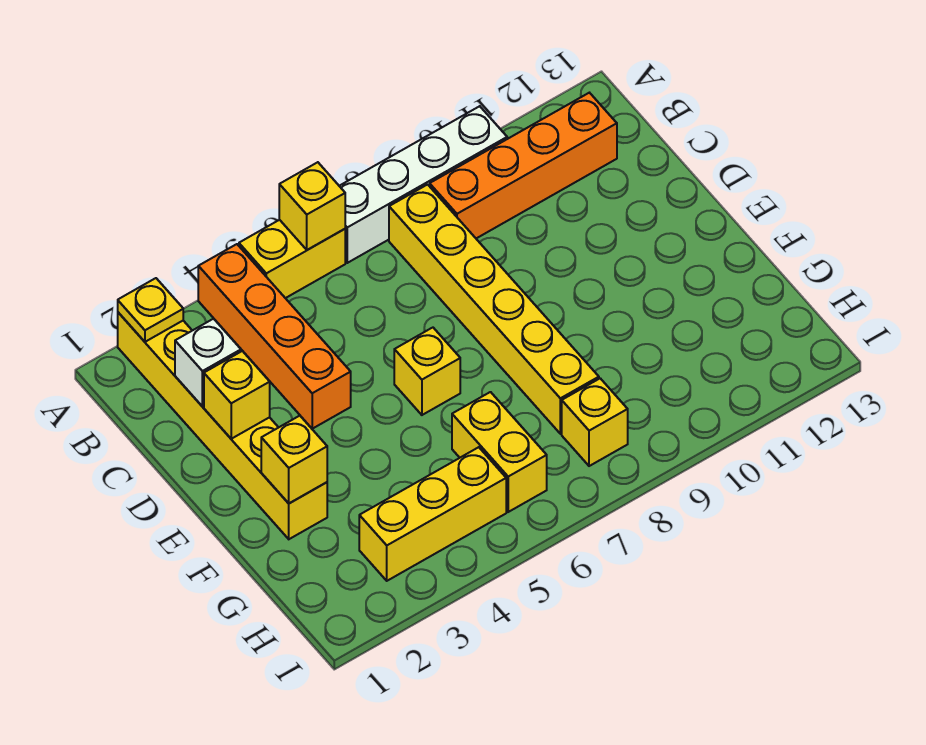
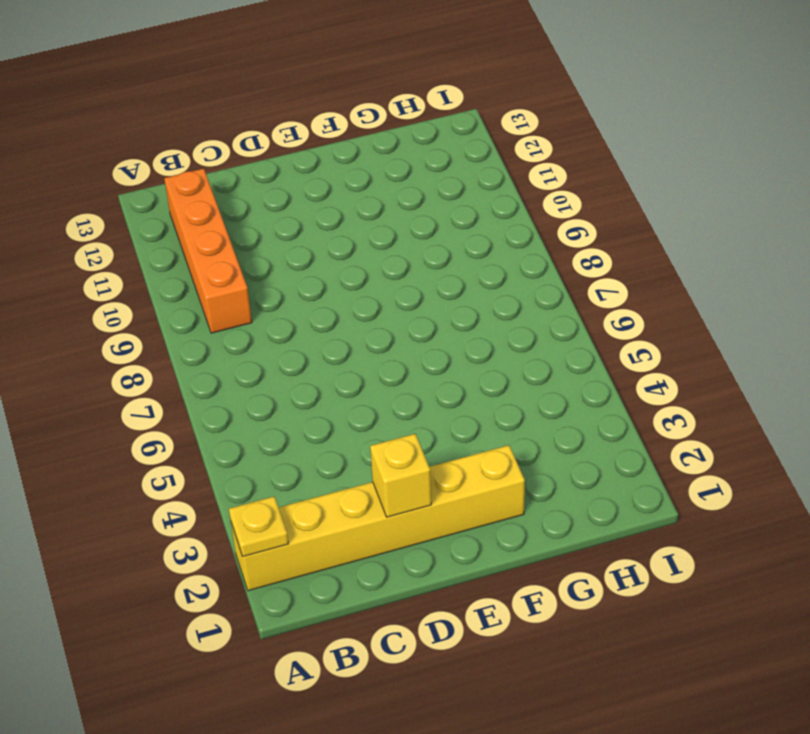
none -> orange 1x4 brick [198,244,351,429]
none -> yellow 1x2 brick [239,220,345,298]
none -> white 1x4 brick [340,106,507,263]

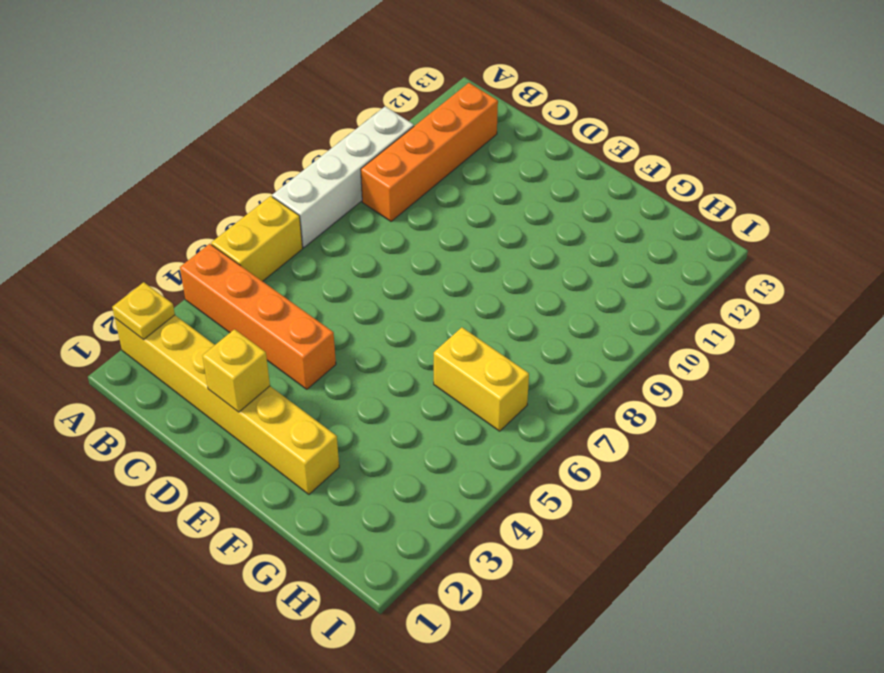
none -> yellow 1x6 brick [389,185,599,434]
none -> yellow 1x1 brick [394,328,460,415]
none -> yellow 1x3 brick [359,447,506,581]

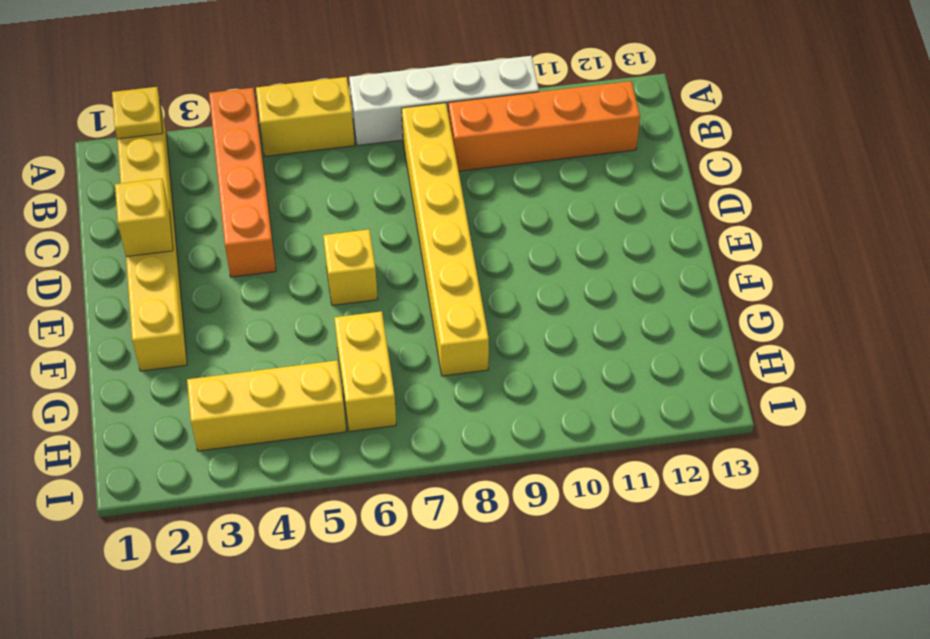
none -> yellow 1x1 brick [562,378,628,466]
none -> yellow 1x1 brick [279,162,345,250]
none -> white 1x1 brick [175,319,241,407]

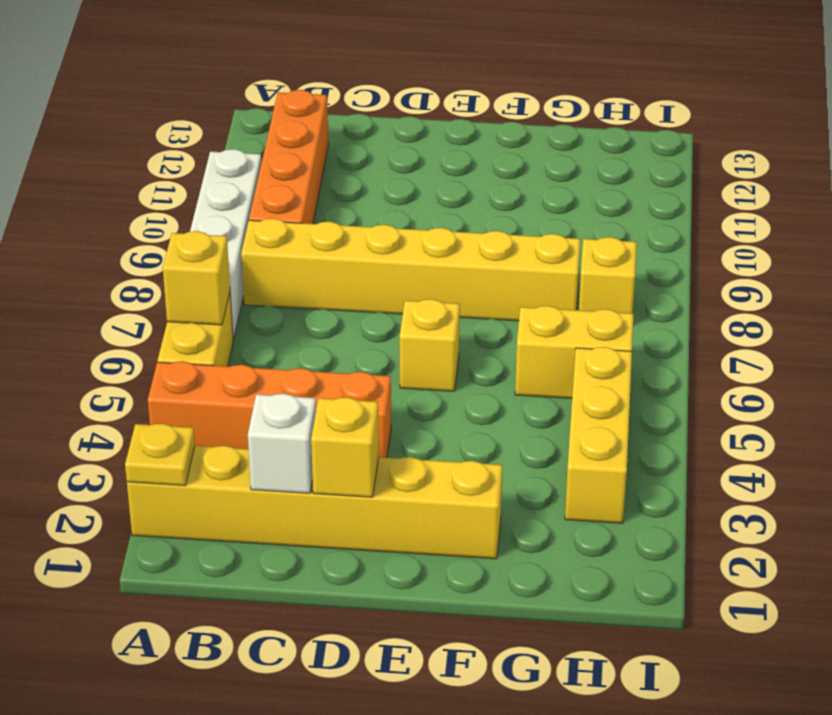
none -> yellow 1x1 brick [261,416,327,503]

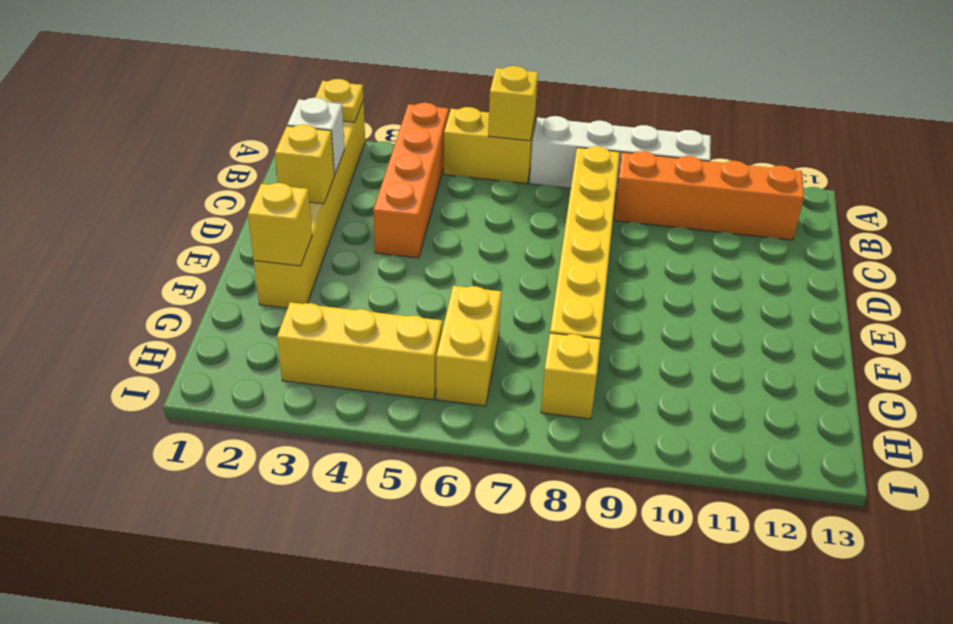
none -> yellow 1x1 brick [394,328,460,415]

